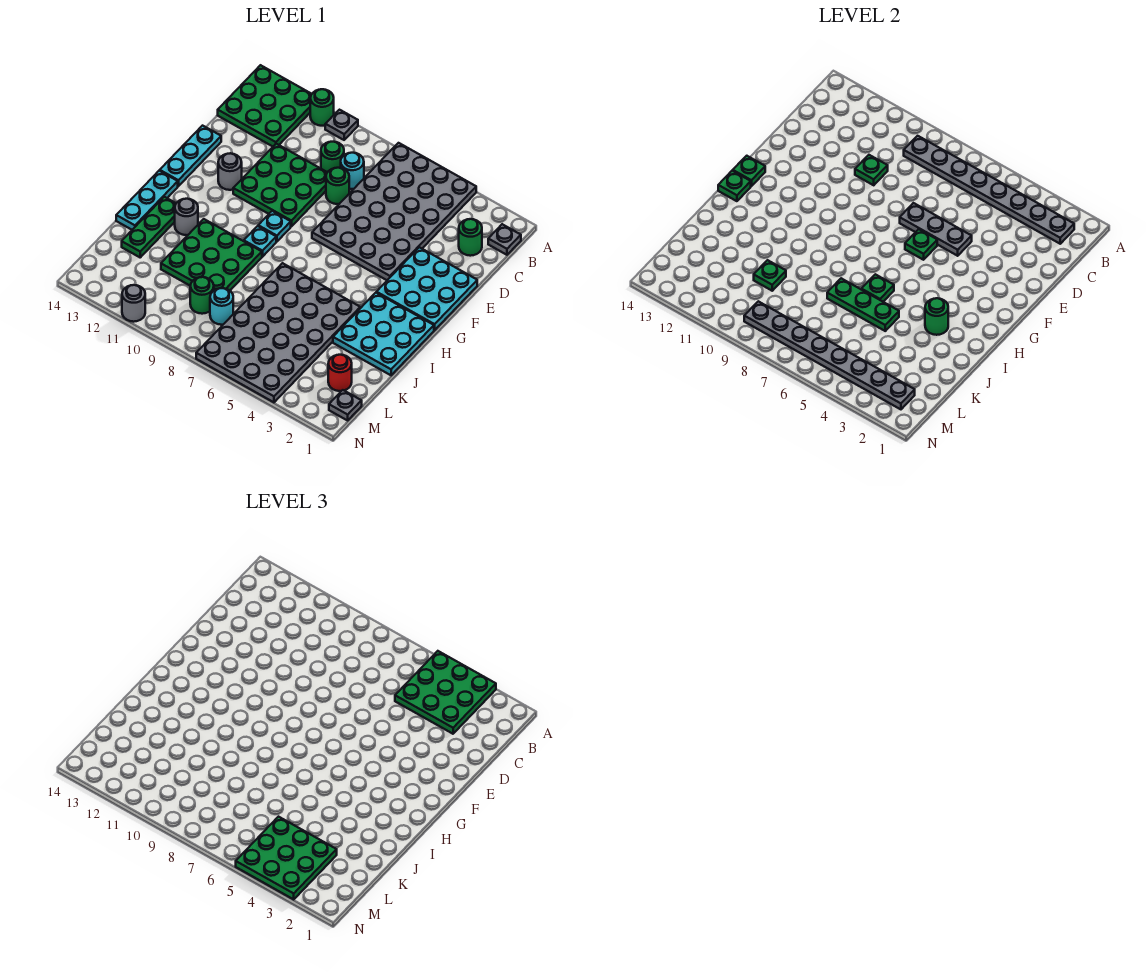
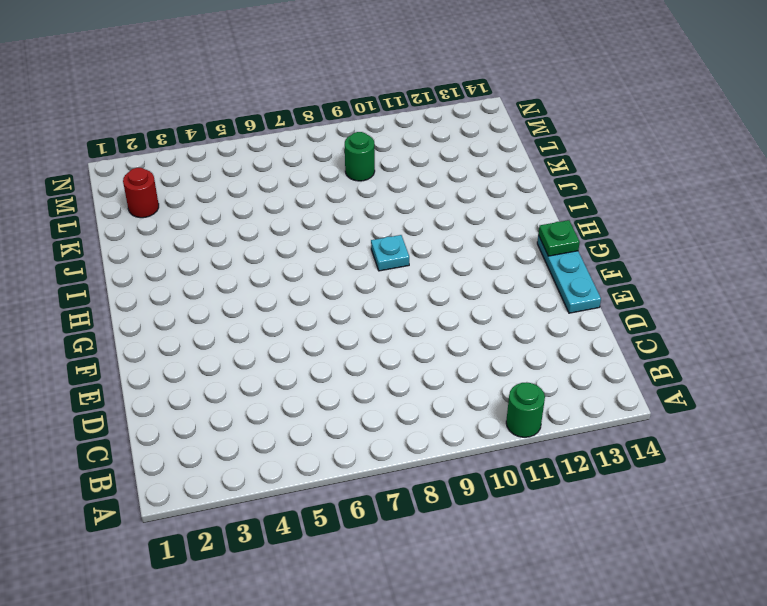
none -> grey 4x6 plate [312,143,476,280]
none -> grey 1x1 plate [325,110,358,140]
none -> green 3x3 plate [218,65,312,146]
none -> grey 1x1 plate [488,224,521,255]

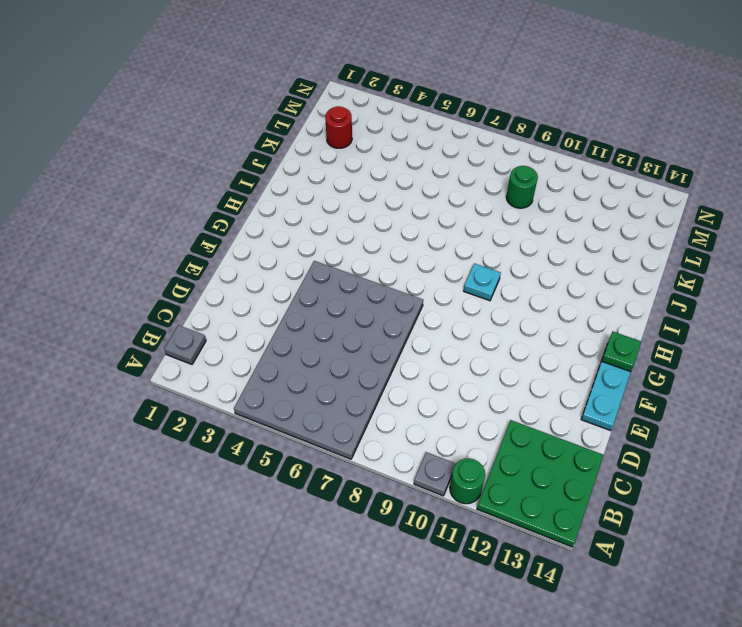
none -> green 1x1 round brick [459,219,482,256]
none -> cyan 1x1 round brick [341,153,364,189]
none -> green 1x1 round brick [321,142,344,172]
none -> green 1x1 round brick [326,168,349,204]

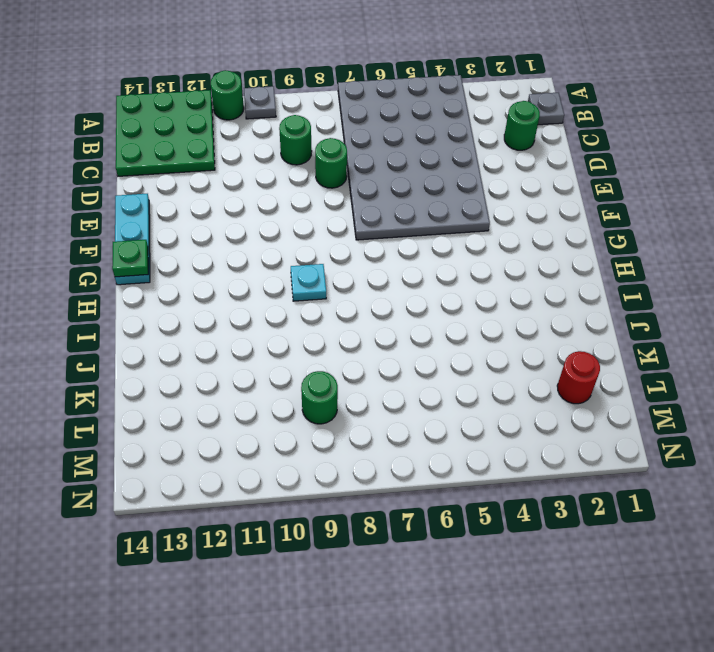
none -> cyan 1x1 round brick [341,153,364,189]
none -> green 3x3 plate [233,144,327,227]
none -> cyan 3x3 plate [376,247,477,330]
none -> grey 1x1 round brick [218,153,242,190]

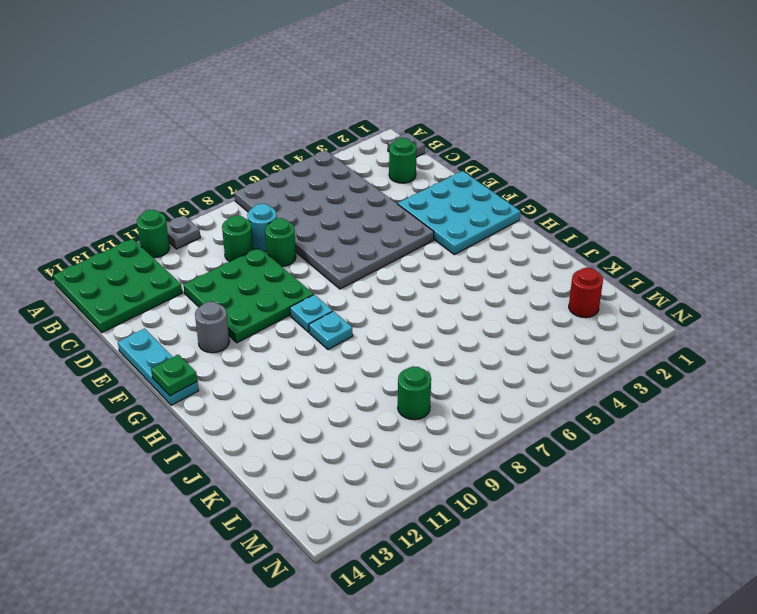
none -> cyan 3x3 plate [333,293,434,375]
none -> cyan 1x3 plate [116,171,178,230]
none -> grey 4x6 plate [196,263,360,402]
none -> green 3x3 plate [161,219,262,290]

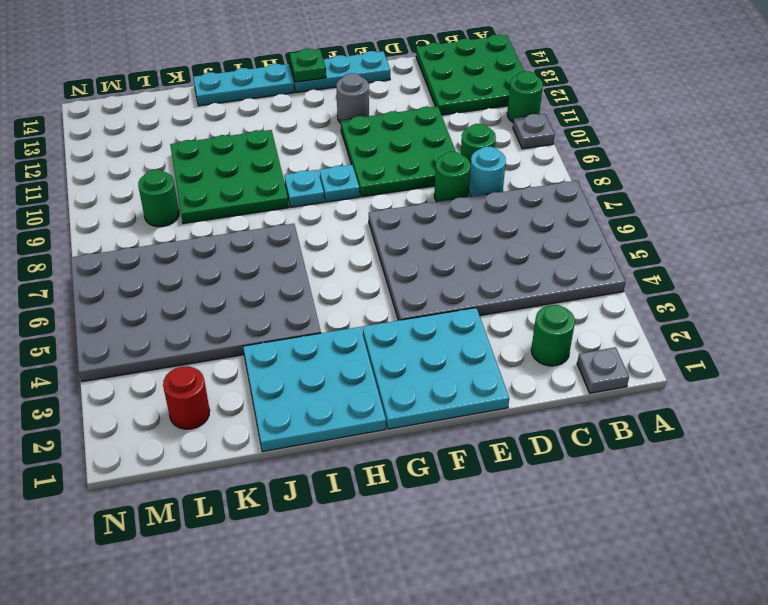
none -> grey 1x1 round brick [175,199,198,235]
none -> green 1x3 plate [122,197,176,257]
none -> cyan 1x1 round brick [210,288,233,325]
none -> grey 1x1 plate [329,390,362,420]

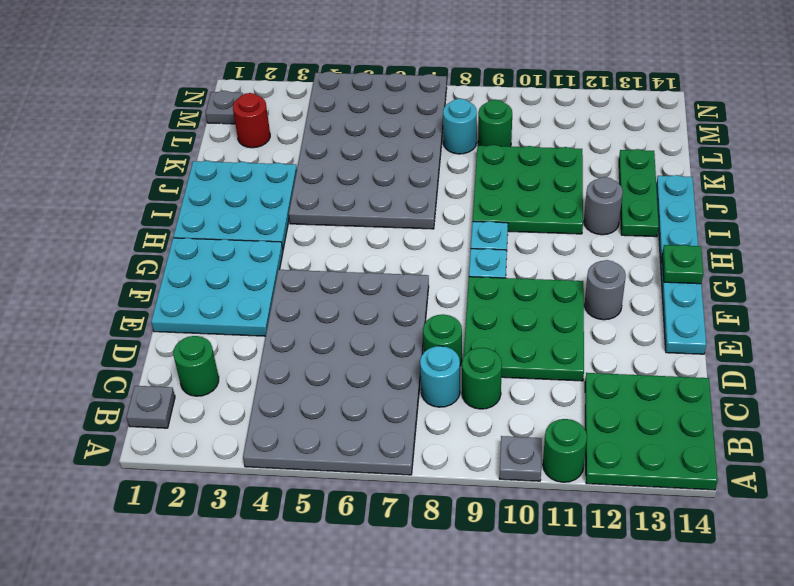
none -> grey 1x1 round brick [122,285,145,322]
none -> grey 1x8 plate [904,136,1074,244]
none -> green 1x1 plate [855,155,888,185]
none -> grey 1x3 plate [900,203,972,256]

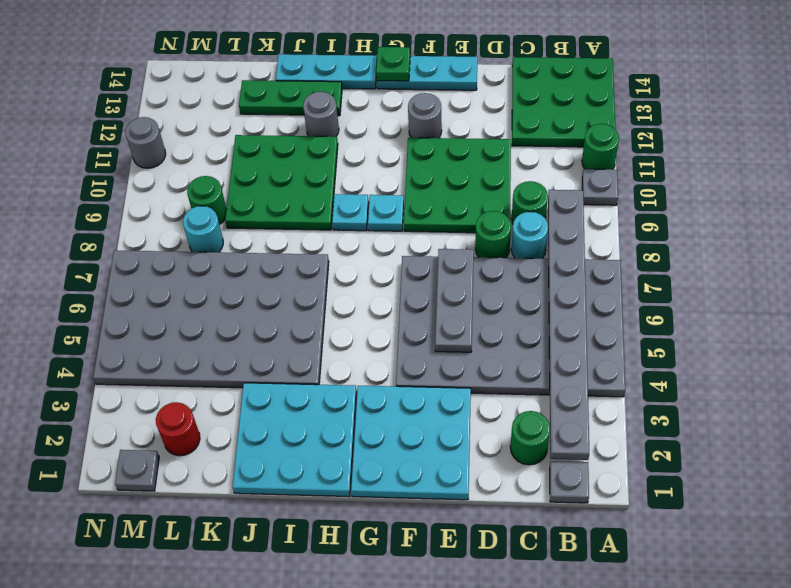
none -> green 1x1 plate [855,155,888,185]
none -> green 1x1 plate [905,229,937,260]
none -> green 1x1 plate [718,171,751,201]
none -> green 1x1 round brick [925,298,948,335]

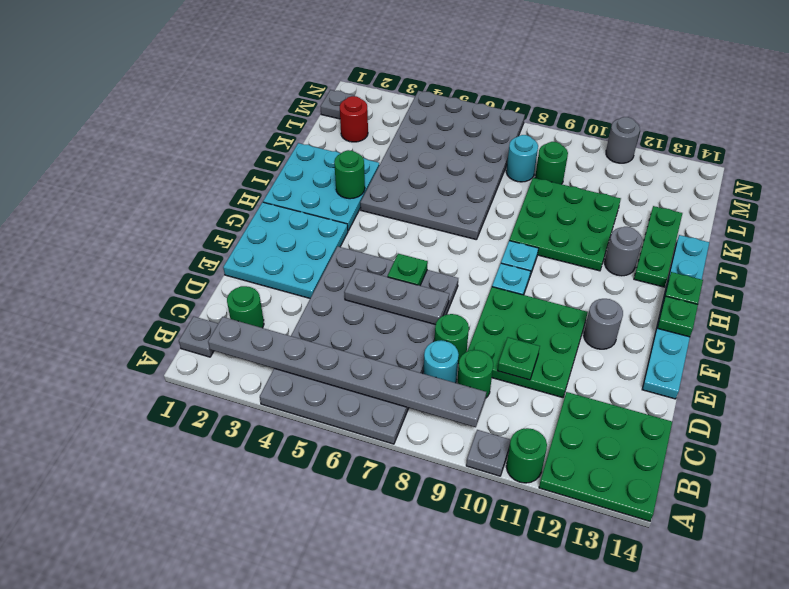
none -> green 1x1 plate [861,274,894,302]
none -> green 1x3 plate [827,278,899,331]
none -> green 1x1 plate [754,260,786,291]
none -> grey 1x8 plate [744,301,915,409]

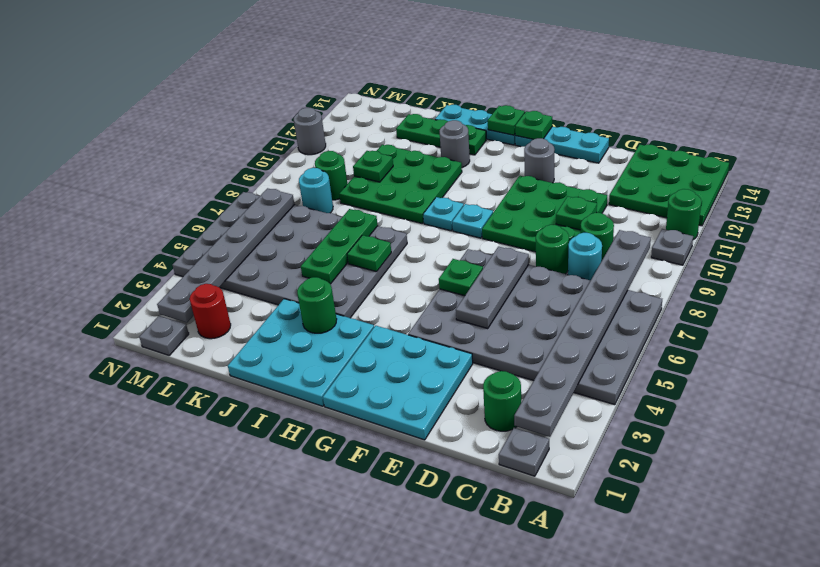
grey 1x6 plate [157,188,295,323] -> grey 1x8 plate [744,301,915,409]
none -> green 3x3 plate [395,651,496,734]
none -> green 3x3 plate [236,817,337,899]

